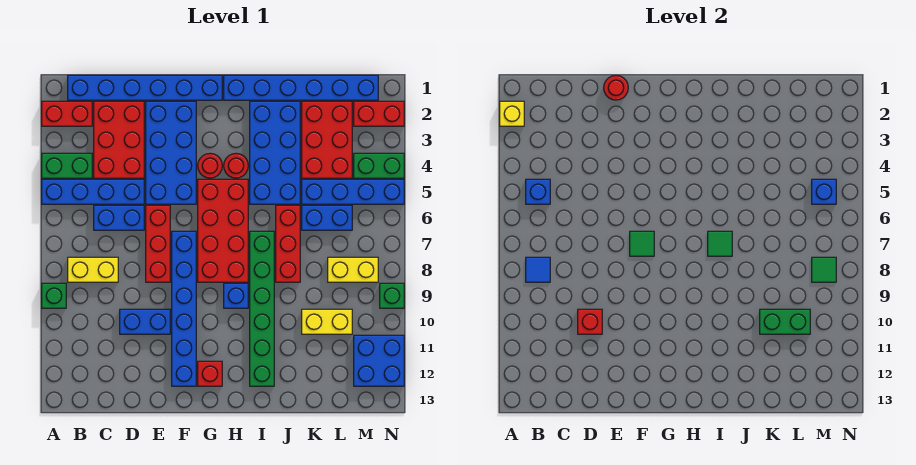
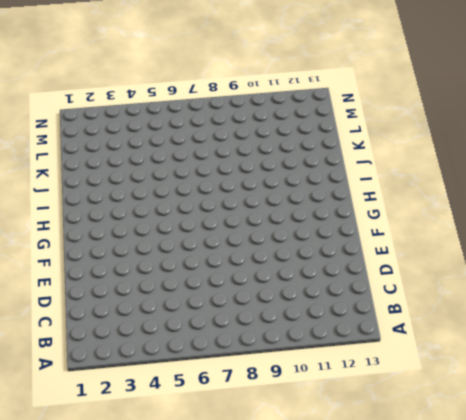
none -> red 1x2 brick [42,101,92,126]
none -> green 1x2 brick [42,153,92,178]
none -> blue 1x4 brick [42,179,144,204]
none -> green 1x1 brick [42,283,66,308]

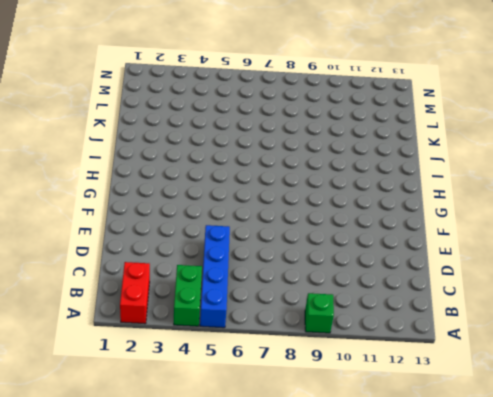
none -> blue 1x6 brick [68,75,222,100]
none -> yellow 1x2 brick [68,257,118,282]
none -> red 2x3 brick [94,101,144,178]
none -> blue 1x2 brick [94,205,144,230]

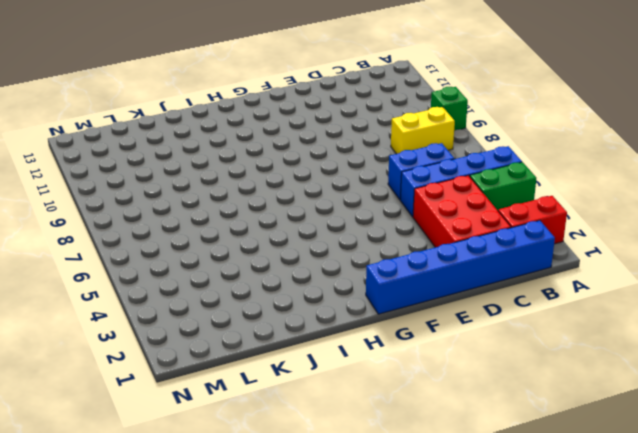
none -> blue 1x2 brick [120,309,170,334]
none -> blue 2x4 brick [146,101,196,204]
none -> red 1x3 brick [146,205,170,282]
none -> blue 1x6 brick [172,231,196,386]

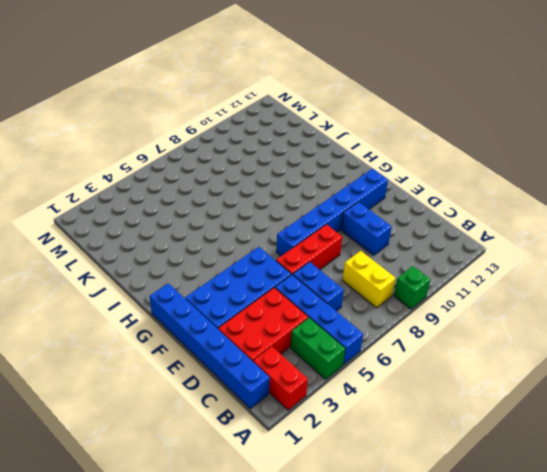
none -> red 1x1 round brick [198,153,222,178]
none -> red 2x4 brick [198,179,248,282]
none -> red 1x1 brick [198,361,222,386]
none -> blue 1x6 brick [224,75,378,100]

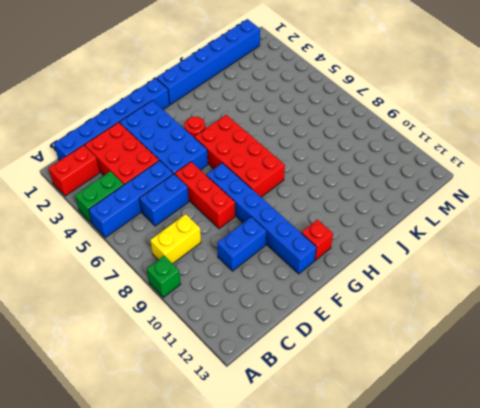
none -> red 1x1 round brick [224,153,248,178]
none -> blue 1x1 brick [224,283,248,308]
none -> blue 2x4 brick [250,101,300,204]
none -> green 1x6 brick [250,231,274,386]

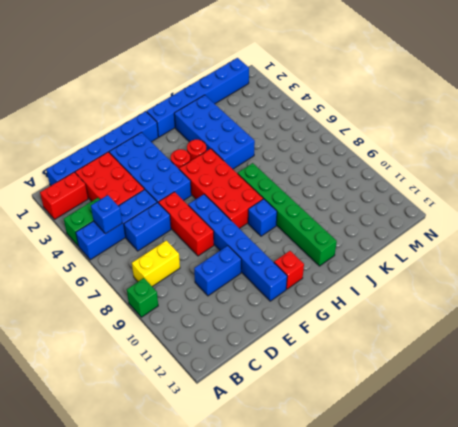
none -> red 1x3 brick [276,205,300,282]
none -> red 2x3 brick [302,101,352,178]
none -> blue 1x4 brick [302,179,404,204]
none -> blue 1x2 brick [302,205,352,230]

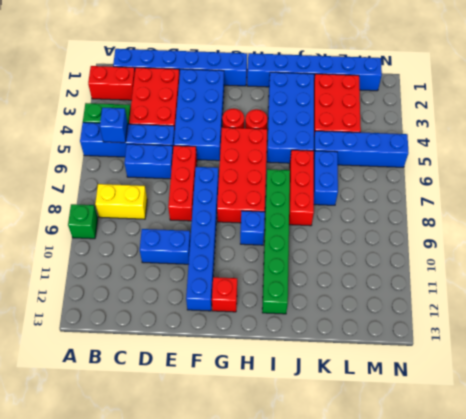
blue 1x2 brick [314,151,338,205] -> blue 1x2 brick turned to [302,205,352,230]
none -> yellow 1x2 brick [302,309,352,334]
none -> yellow 1x2 brick [328,257,378,282]
none -> red 1x2 brick [354,101,404,126]
none -> green 1x2 brick [354,153,404,178]

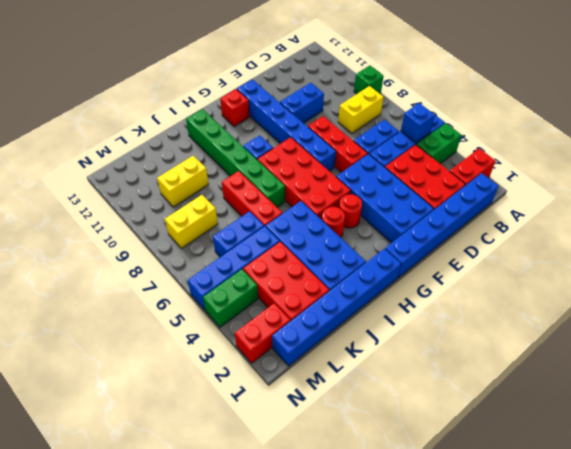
none -> blue 2x2 brick [354,335,404,386]
none -> green 1x1 brick [380,283,404,308]
none -> yellow 1x1 brick [500,101,524,126]
none -> blue 1x1 tile [526,257,550,282]

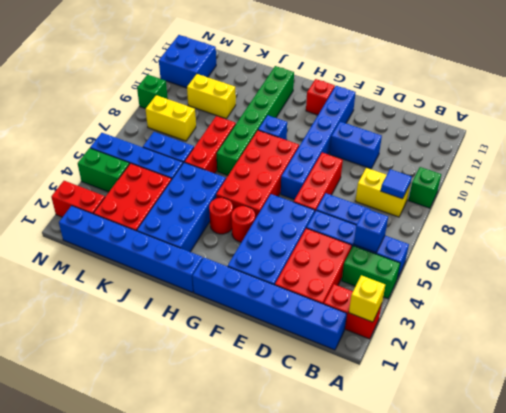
none -> red 1x1 brick [578,309,602,334]
none -> red 1x1 round brick [604,75,628,100]
none -> green 1x1 tile [630,231,654,256]
none -> green 1x1 tile [708,231,732,256]

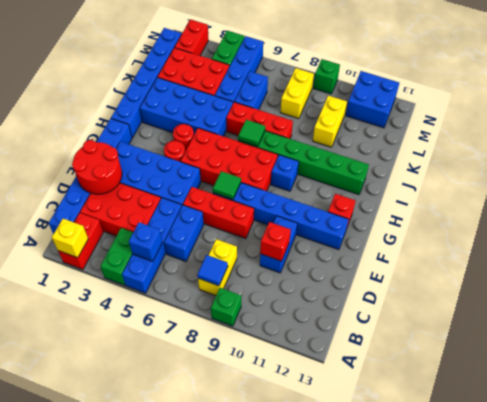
red 2x2 round brick [72,140,122,194] -> red 1x1 round brick [604,75,628,100]
none -> green 1x2 brick [760,309,810,334]
none -> blue 1x1 brick [812,179,836,204]
none -> green 1x1 tile [812,257,836,282]

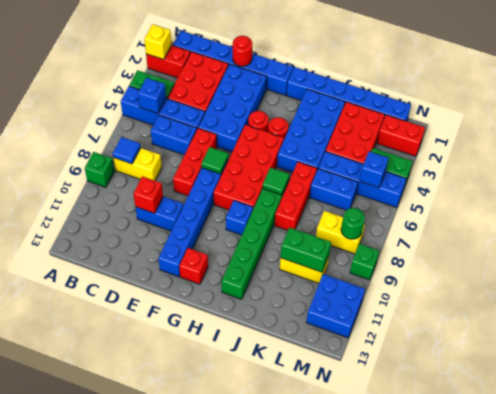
green 1x1 round brick [341,208,365,239] -> green 1x1 tile [812,257,836,282]

